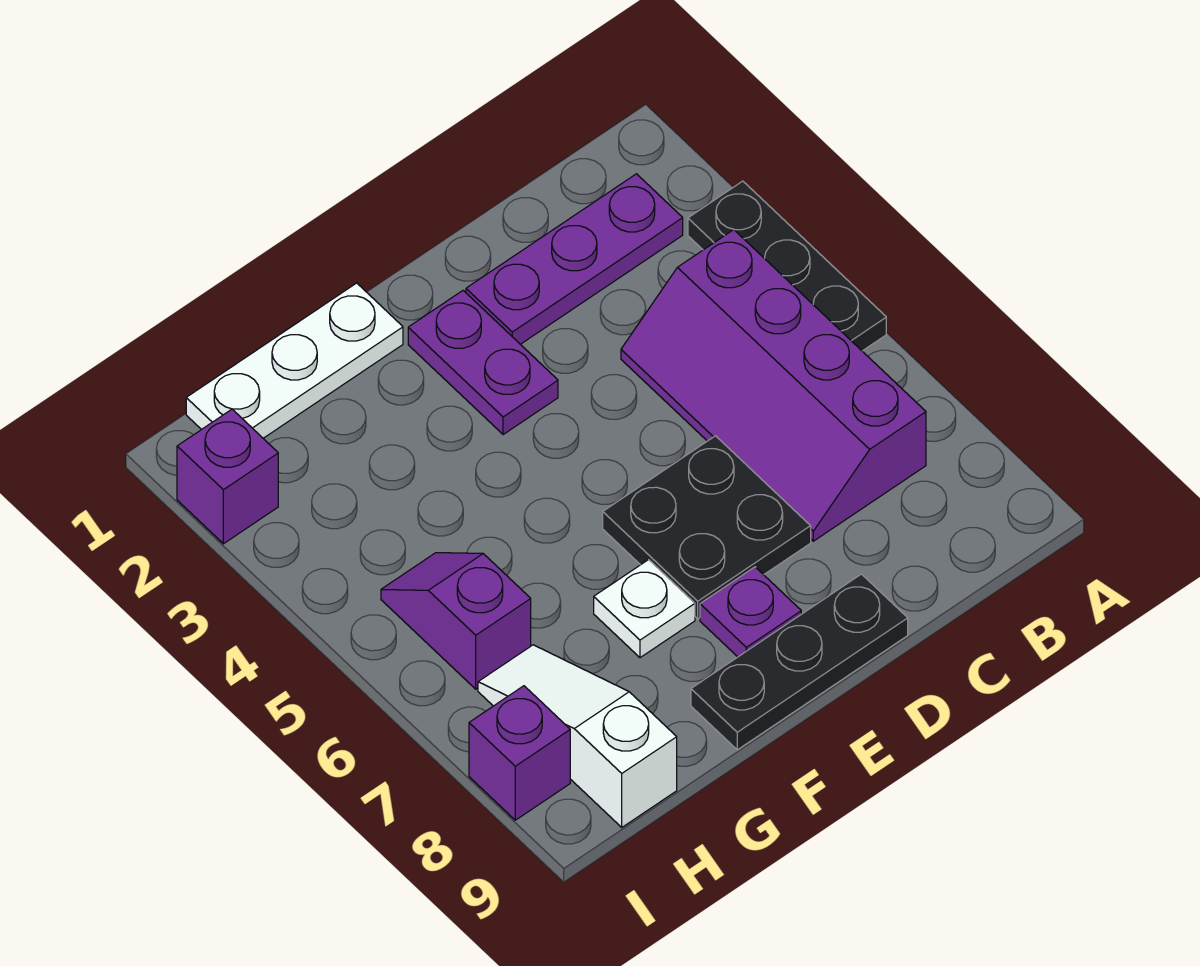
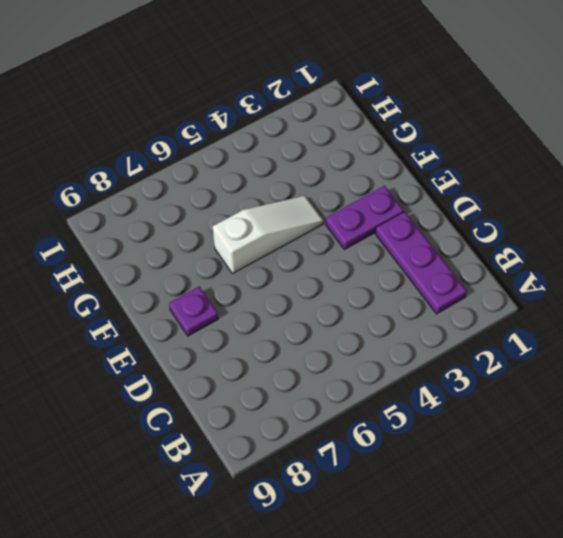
white 1x3 slope [213,196,323,274] -> white 1x3 slope moved to [478,645,677,827]
none -> black 1x3 plate [688,181,886,351]
none -> purple 2x4 slope [621,230,926,541]
none -> black 2x2 plate [603,436,811,619]

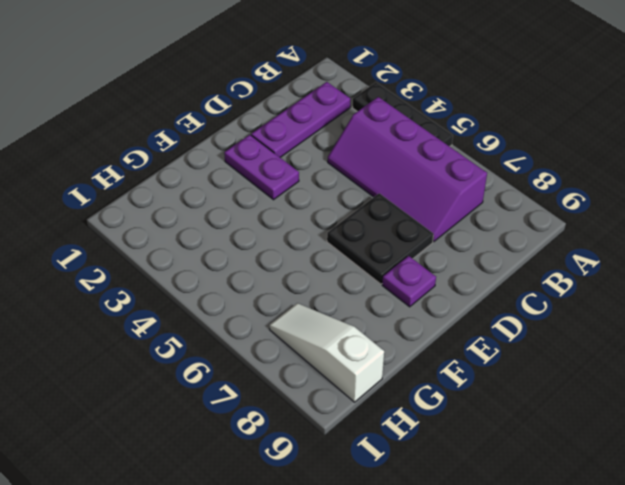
none -> black 1x3 plate [691,574,908,750]
none -> white 1x3 plate [186,283,403,438]
none -> white 1x1 plate [594,560,695,658]

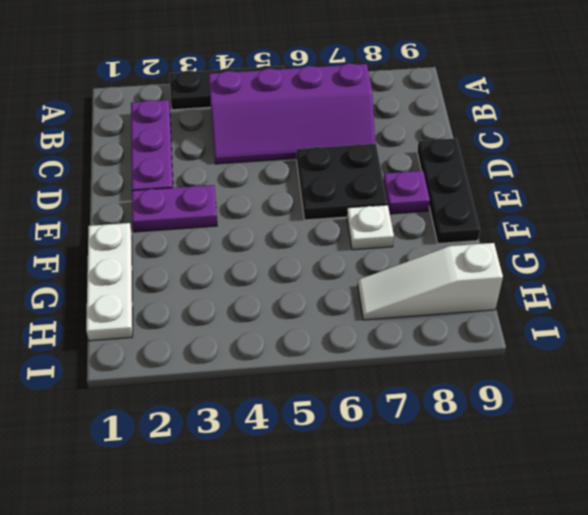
none -> purple 1x2 slope [381,553,531,689]
none -> purple 1x1 brick [177,409,278,544]
none -> purple 1x1 brick [469,686,570,820]

